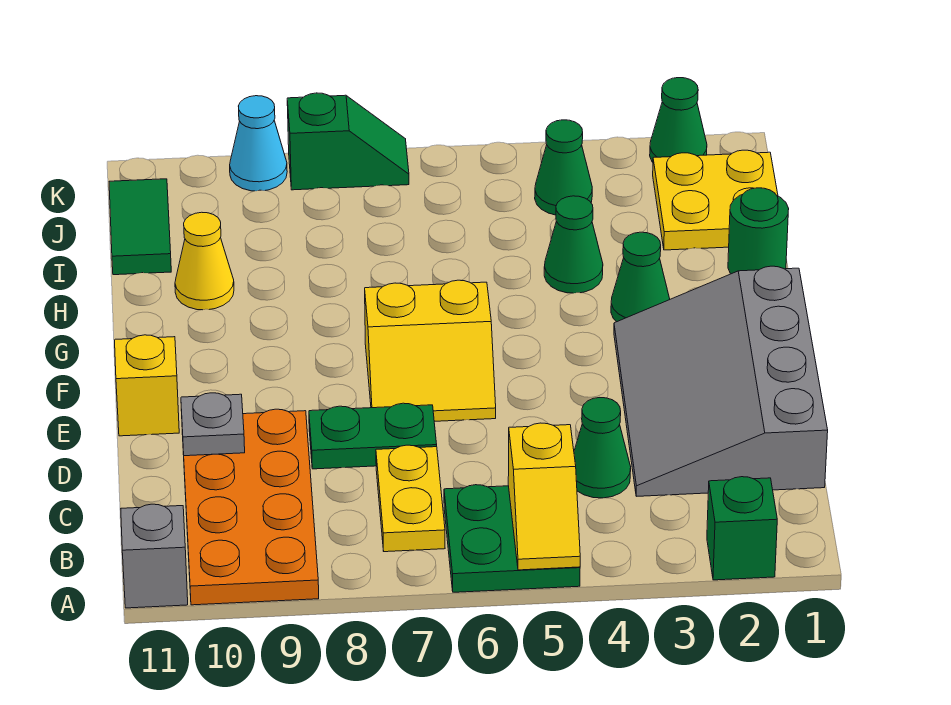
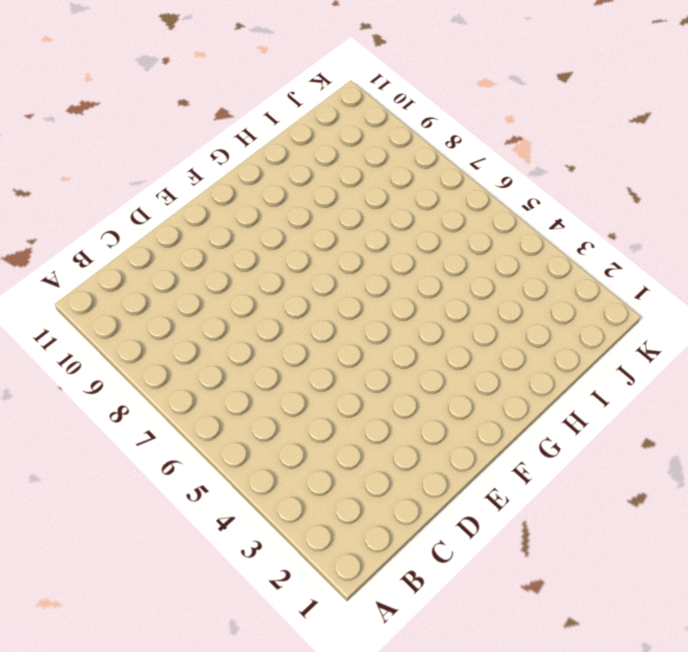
none -> green 1x1 brick [707,477,777,580]
none -> green 2x2 plate [444,485,580,592]
none -> orange 2x4 plate [182,409,319,605]

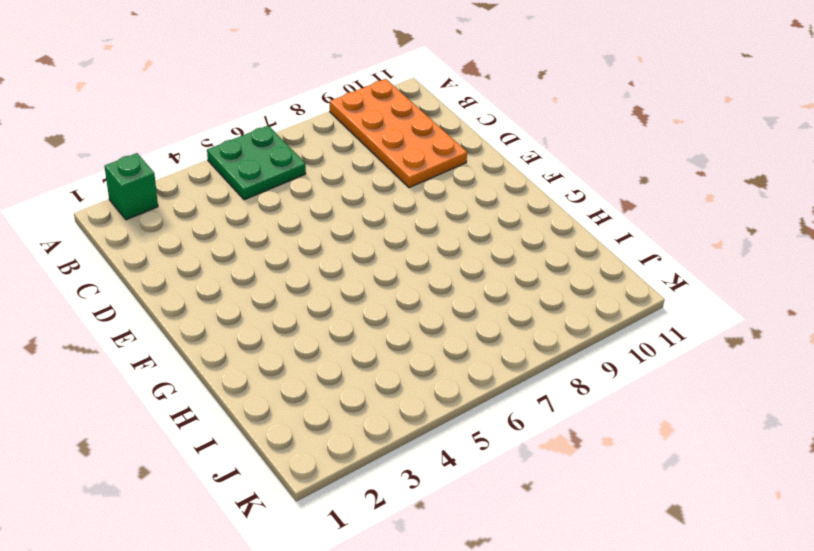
none -> grey 1x1 brick [121,504,188,608]
none -> yellow 1x2 plate [376,445,445,552]
none -> grey 3x4 slope [614,266,828,496]

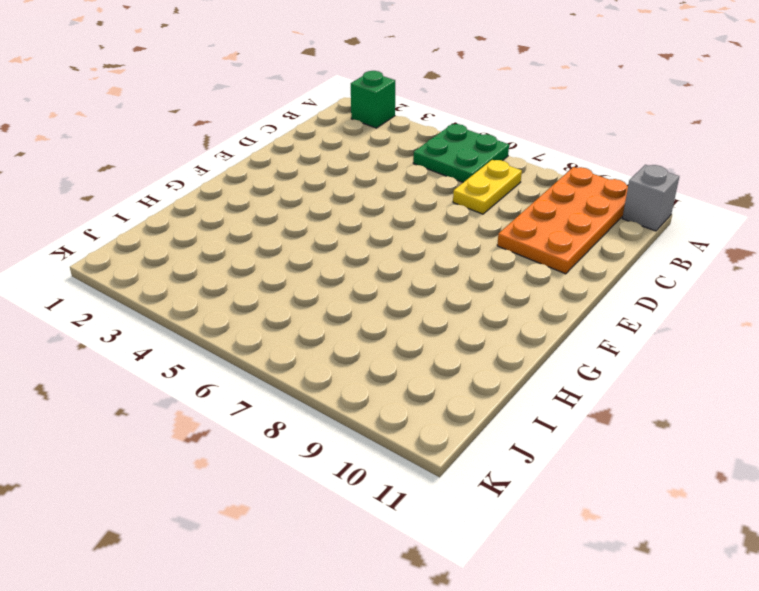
none -> grey 3x4 slope [614,266,828,496]
none -> green 1x1 cone [574,398,631,498]
none -> green 1x2 plate [309,403,437,469]

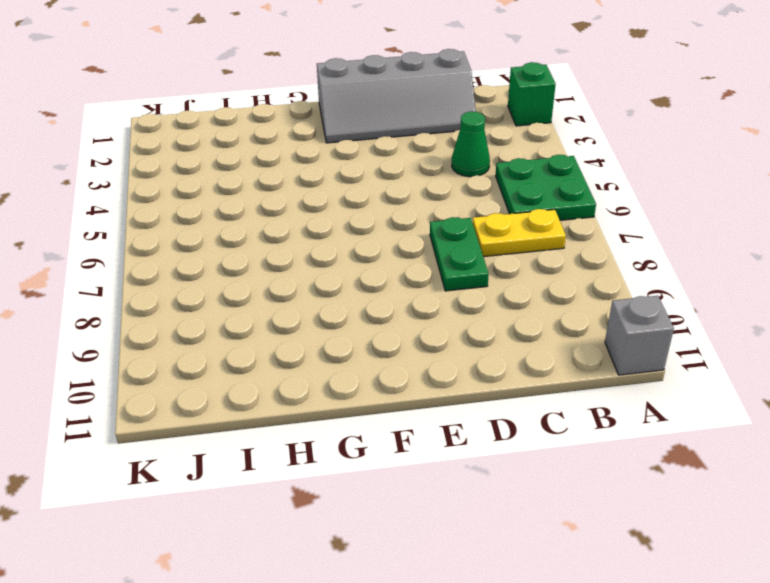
grey 2x4 slope [317,49,476,143] -> grey 3x4 slope [614,266,828,496]
none -> orange 2x4 plate [182,409,319,605]
none -> yellow 2x2 slope [365,280,496,421]
none -> yellow 1x1 brick [115,335,179,436]

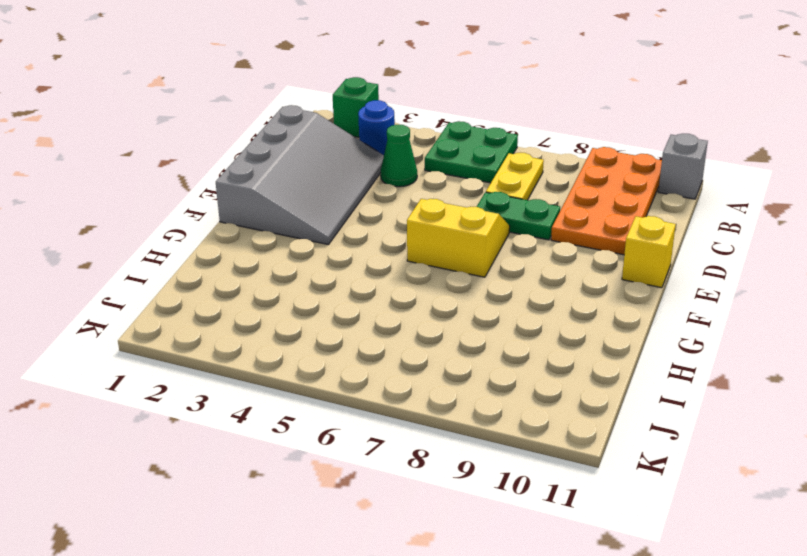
blue 1x1 round brick [358,100,395,155] -> none
none -> green 1x1 cone [611,232,670,322]
none -> green 1x1 round brick [728,188,789,274]
none -> green 1x1 cone [544,196,603,293]

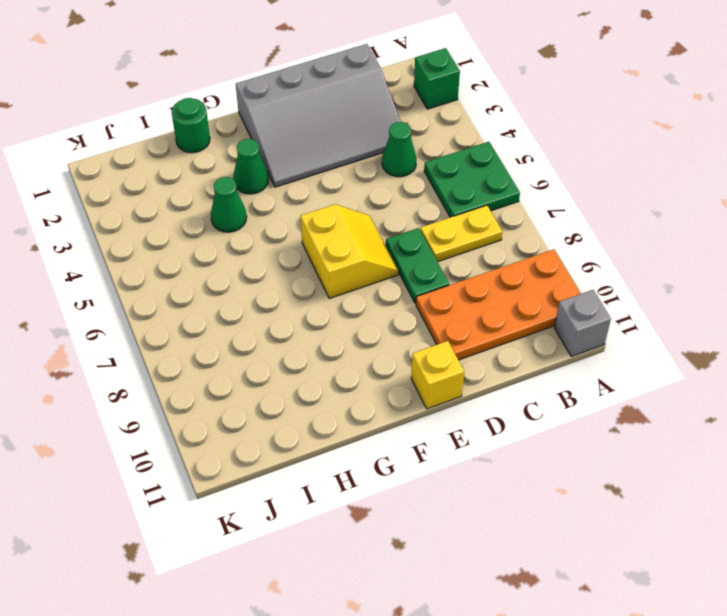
none -> yellow 1x1 cone [175,212,234,310]
none -> yellow 2x2 plate [653,150,778,250]
none -> green 1x2 tile [109,179,171,275]

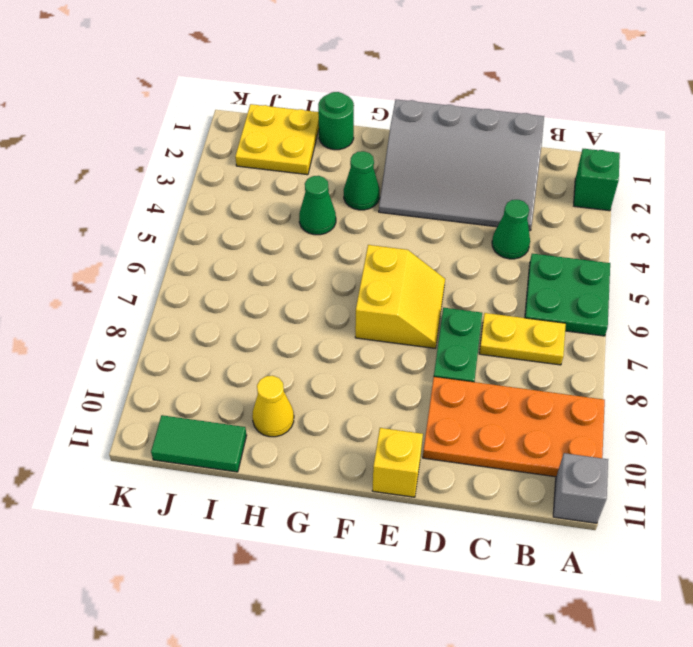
none -> green 1x1 cone [535,120,592,215]
none -> green 1x1 cone [650,78,707,162]
none -> green 1x2 slope [287,93,409,190]

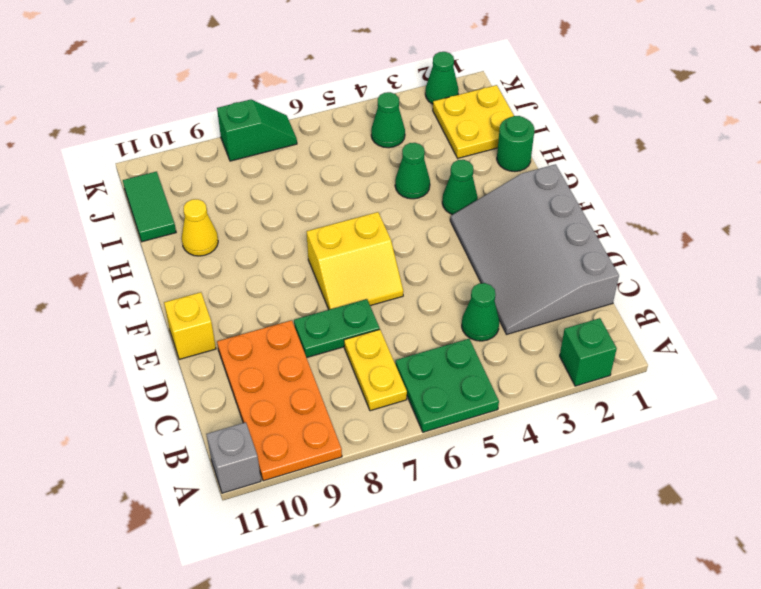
none -> cyan 1x1 cone [230,96,287,191]
none -> yellow 1x2 slope [508,423,580,570]
none -> grey 1x1 plate [181,393,245,456]

